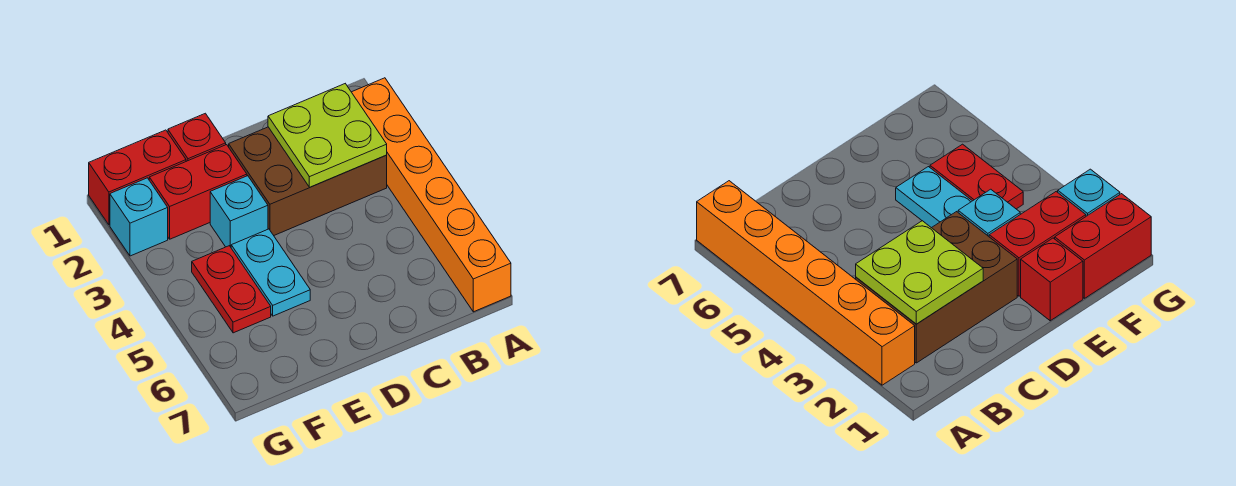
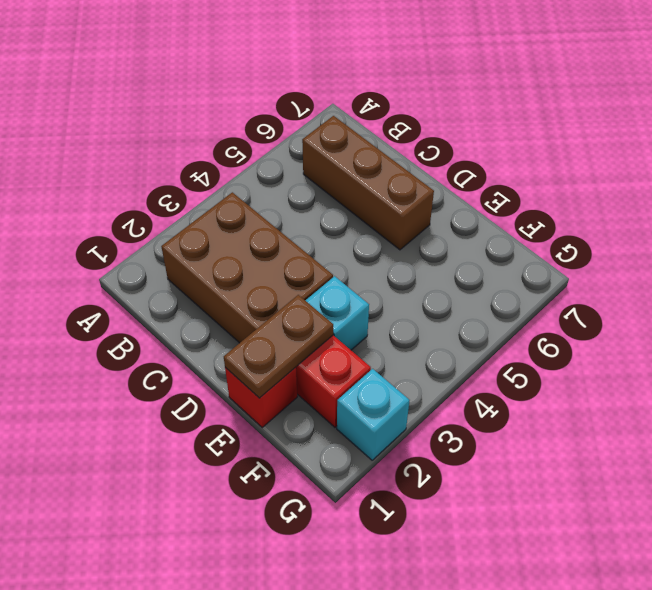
brown 1x3 brick [302,116,434,250] -> none
brown 1x2 plate [224,295,333,398] -> none
none -> orange 1x6 brick [352,78,511,312]
none -> cyan 1x2 plate [231,229,310,316]

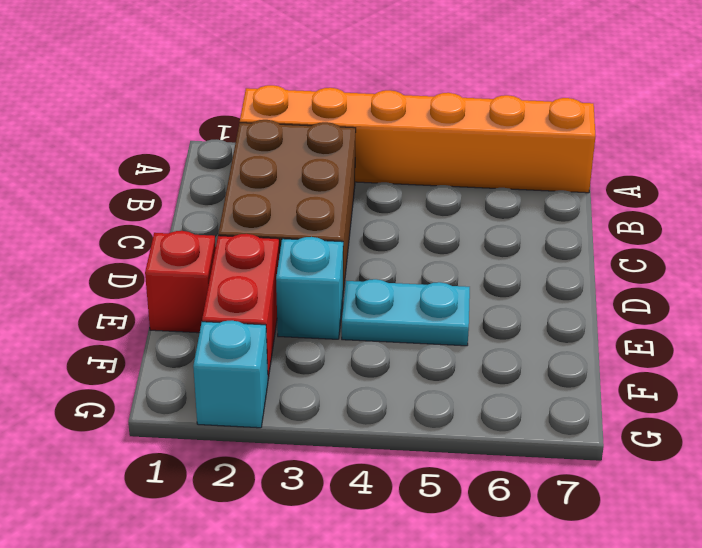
none -> red 1x2 brick [89,130,186,225]
none -> red 1x2 plate [192,246,271,333]

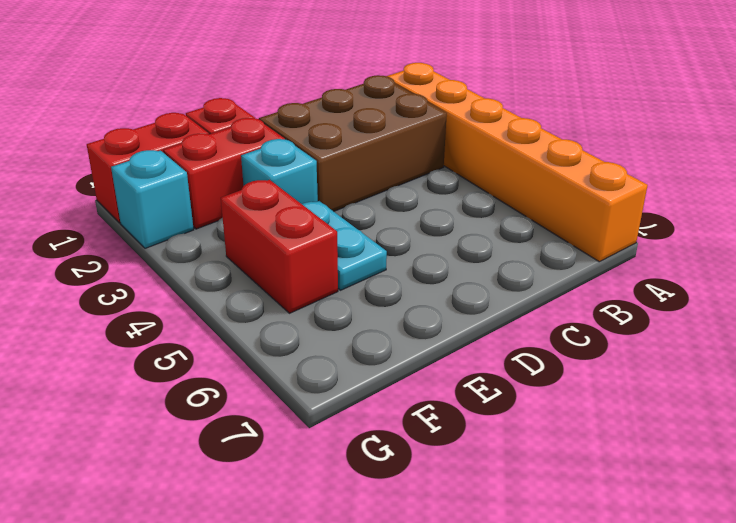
red 1x2 brick [221,180,338,313] -> red 1x2 plate [192,246,271,333]
none -> lime 2x2 plate [268,84,387,187]

